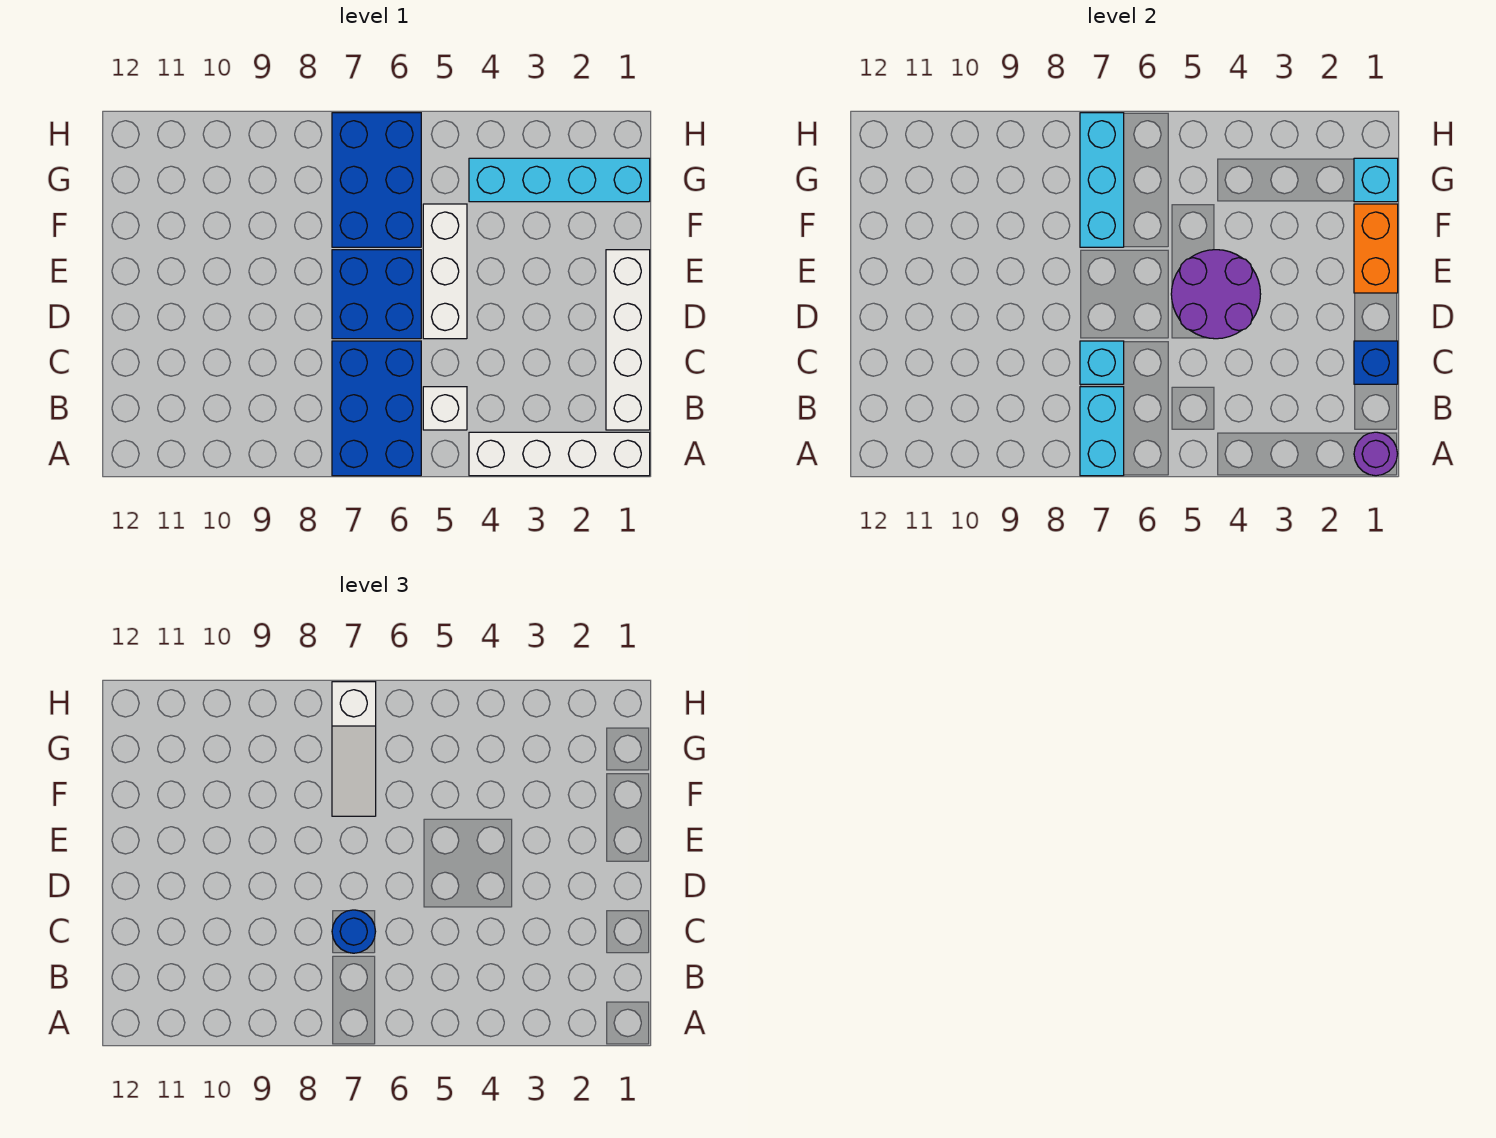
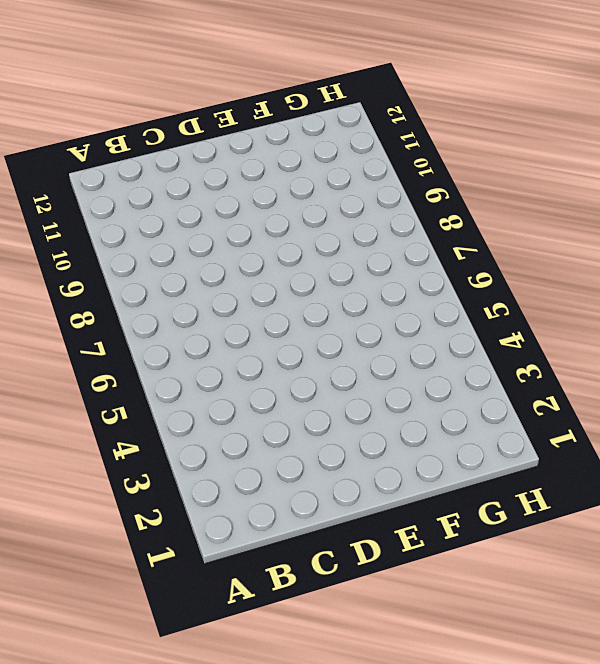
none -> white 1x4 brick [469,432,650,476]
none -> blue 2x3 brick [332,341,421,476]
none -> white 1x4 brick [606,250,650,430]

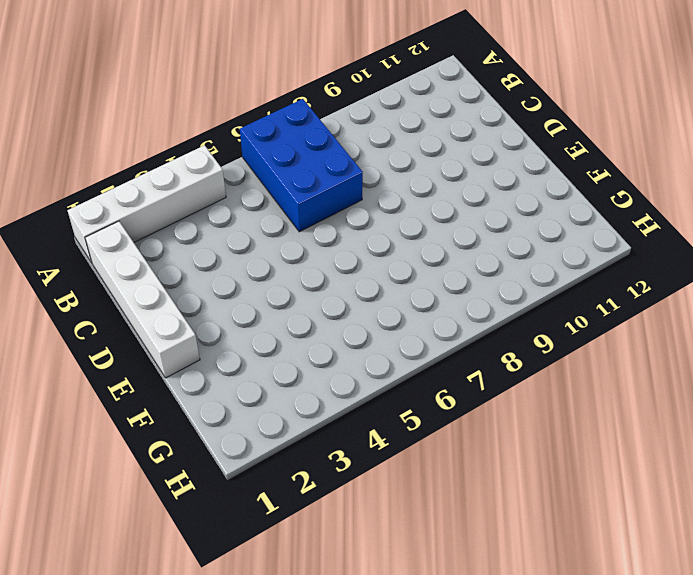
none -> white 1x1 brick [423,387,467,430]
none -> white 1x3 brick [423,204,467,339]
none -> blue 2x2 brick [332,250,421,339]

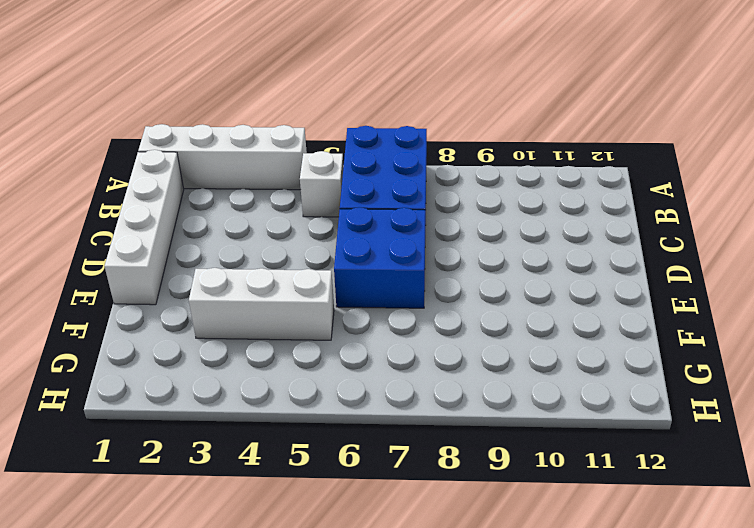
white 1x3 brick [189,268,334,340] -> white 1x3 brick turned to [423,204,467,339]
none -> blue 2x3 brick [332,113,421,247]
none -> cyan 1x4 brick [469,158,650,202]
none -> purple 1x1 round brick [1354,432,1397,476]

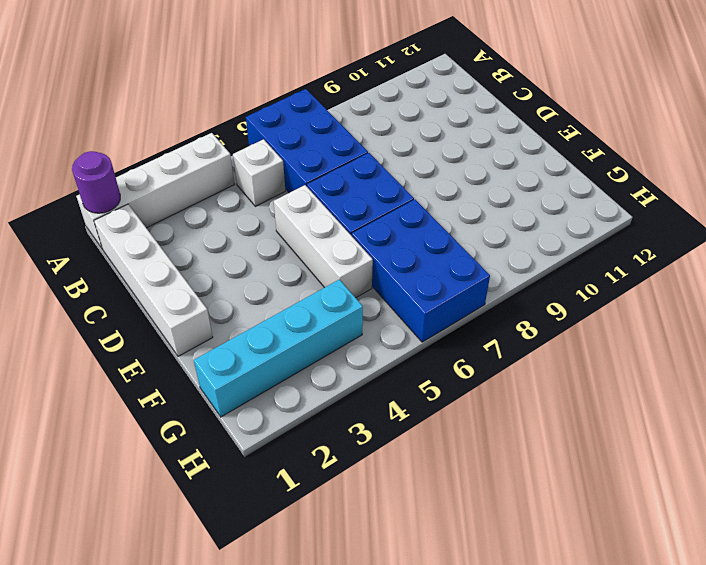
none -> cyan 1x2 brick [1080,387,1124,476]
none -> blue 1x1 brick [1354,341,1398,384]
none -> cyan 1x1 brick [1080,341,1124,384]

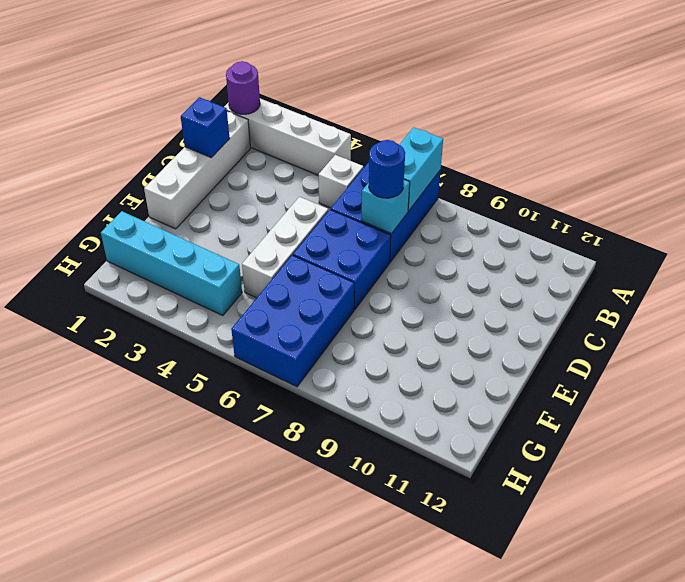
none -> purple 2x2 round brick [1171,250,1261,339]
none -> orange 1x2 brick [1354,204,1398,293]
none -> cyan 1x3 brick [1080,113,1124,247]

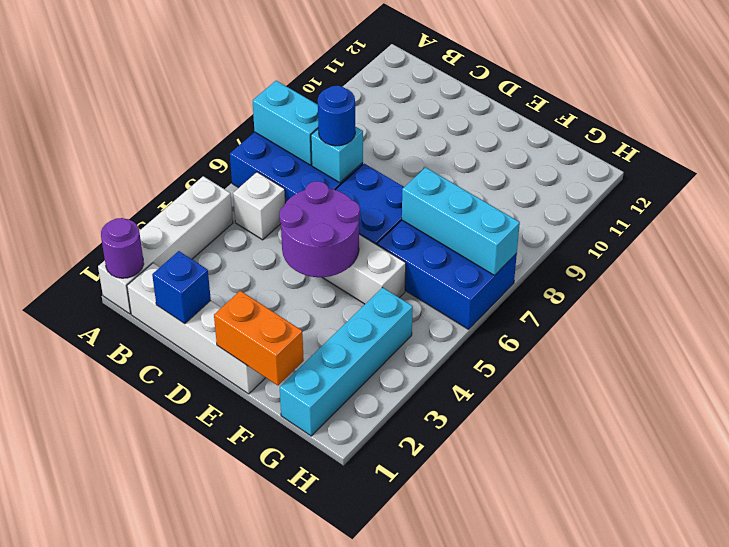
none -> cyan 1x1 brick [1354,158,1398,202]
none -> white 1x3 slope [332,682,376,816]

